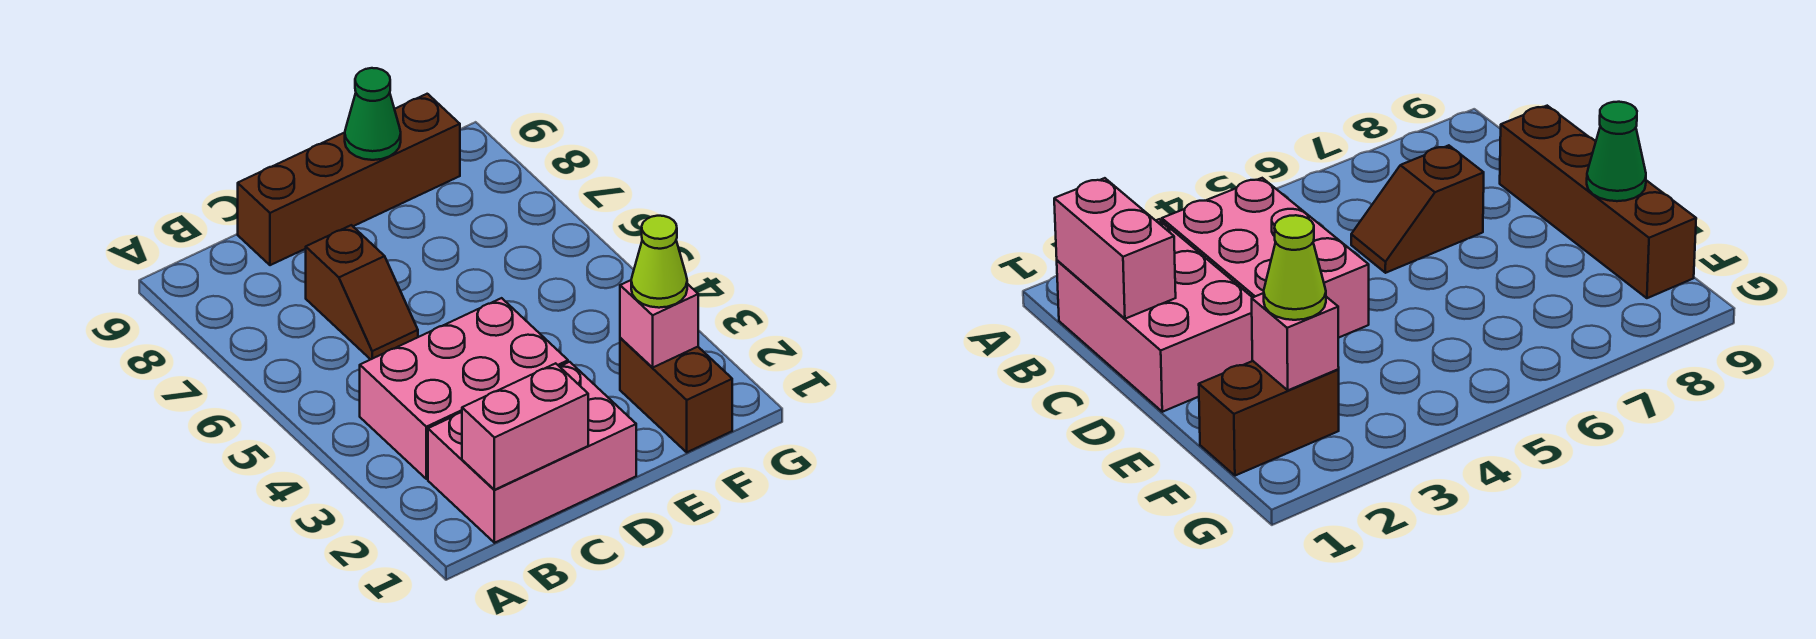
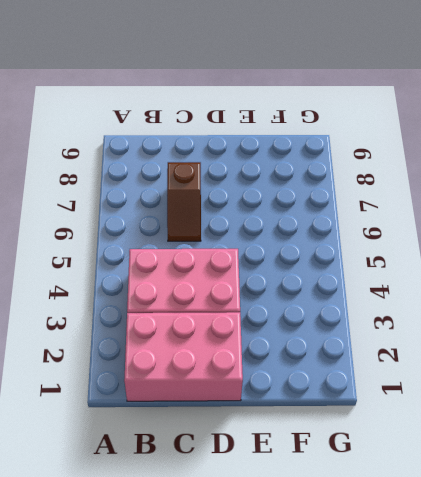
none -> brown 1x4 brick [238,94,460,265]
none -> brown 1x2 brick [620,338,732,452]

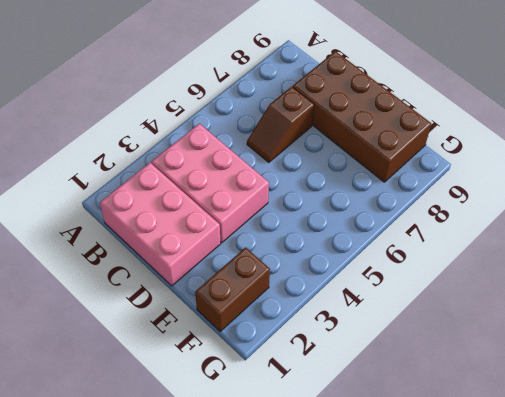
brown 2x4 brick [293,51,431,182] -> brown 1x4 brick [238,94,460,265]
none -> pink 1x2 brick [462,363,588,490]
none -> green 1x1 cone [345,68,401,160]

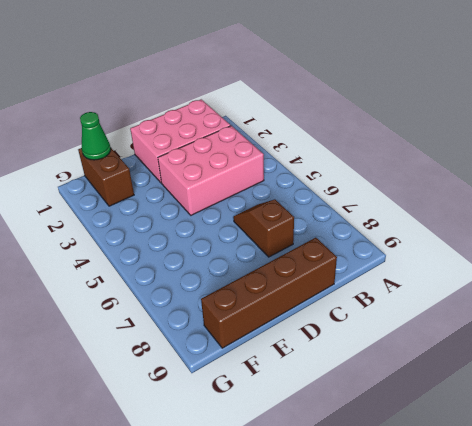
green 1x1 cone [80,112,111,160] -> green 1x1 cone moved to [345,68,401,160]
none -> pink 1x2 brick [462,363,588,490]
none -> pink 1x1 brick [620,280,698,367]

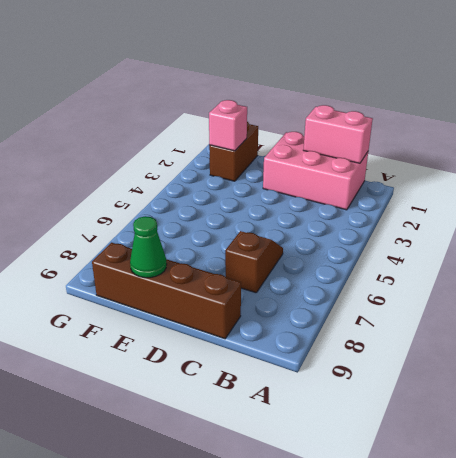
none -> pink 2x3 brick [360,298,568,479]
none -> lime 1x1 cone [631,216,687,308]

